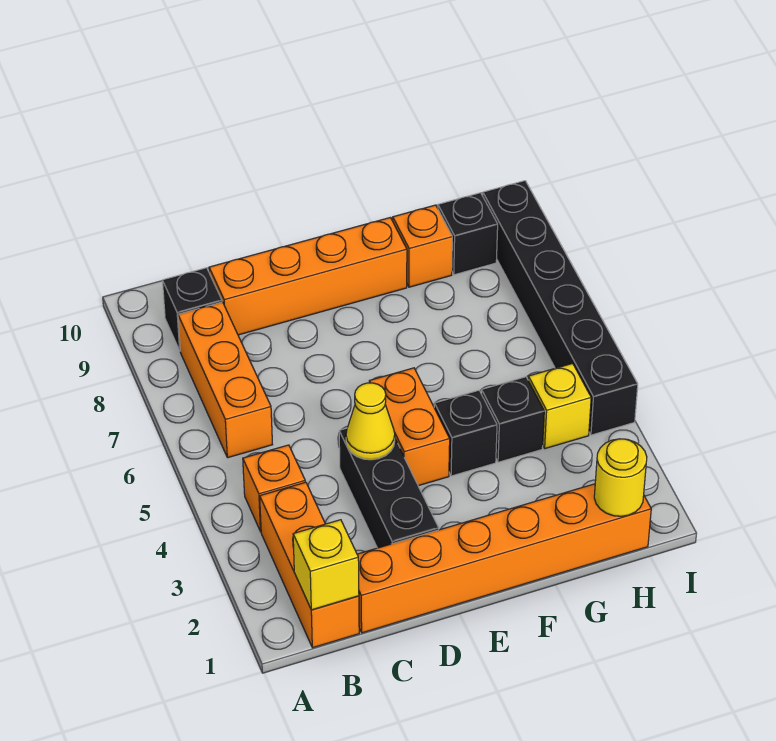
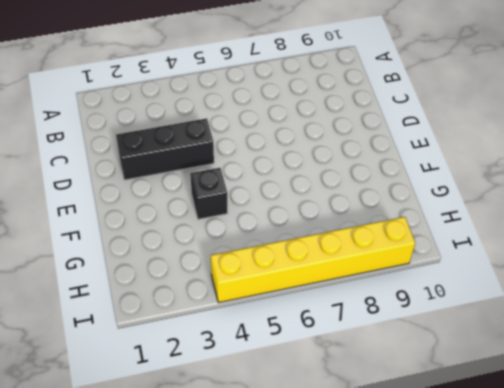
yellow 1x6 brick [211,217,415,303] -> black 1x6 brick [482,181,638,435]
none -> orange 1x3 brick [260,482,359,648]
none -> orange 1x1 brick [243,445,305,532]
none -> orange 1x3 brick [178,302,273,458]

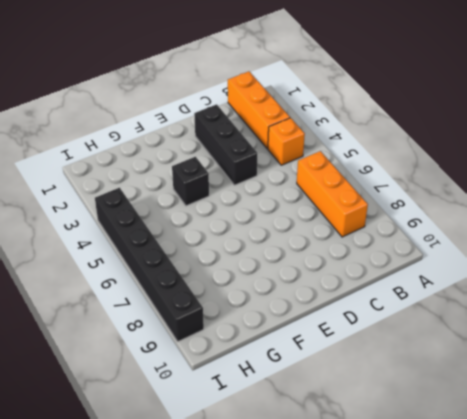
none -> black 1x1 brick [162,268,222,350]
none -> orange 1x6 brick [357,484,651,633]
none -> orange 1x4 brick [209,218,407,335]

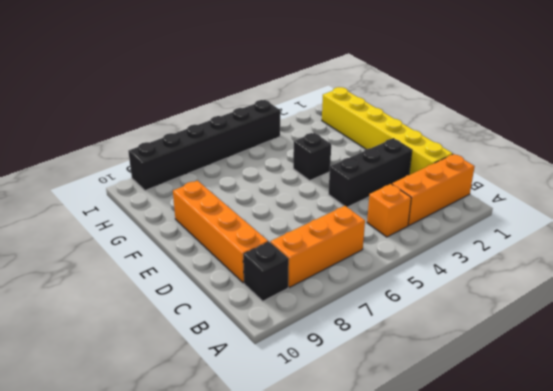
yellow 1x6 brick [322,87,453,175] -> orange 1x6 brick [357,484,651,633]
none -> orange 1x2 brick [369,368,450,486]
none -> black 1x1 brick [482,377,544,462]
none -> orange 1x1 brick [393,205,452,287]

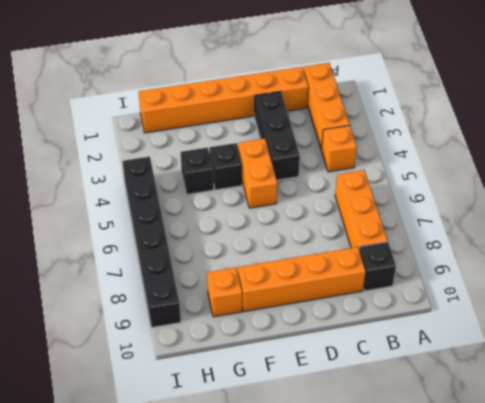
none -> yellow 1x1 brick [528,363,591,449]
none -> black 1x1 brick [438,193,498,275]
none -> yellow 1x1 brick [293,520,359,610]

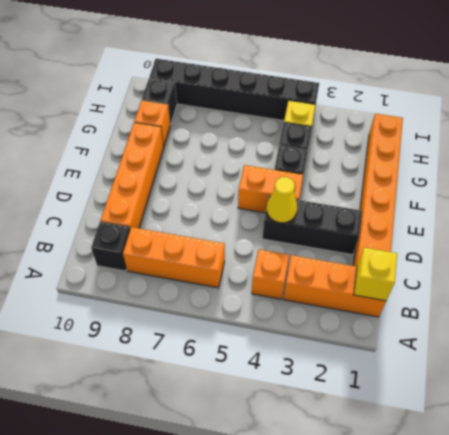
none -> yellow 1x1 round brick [594,439,647,516]

